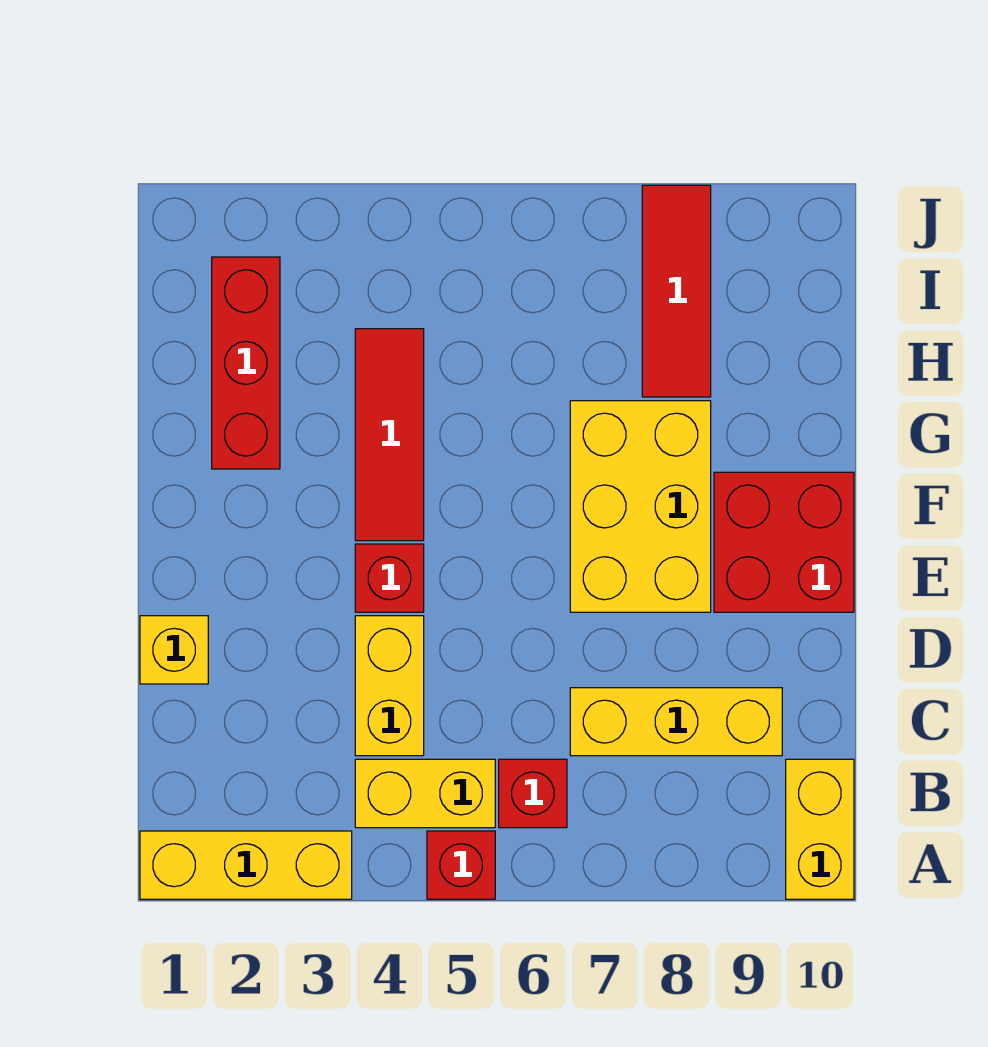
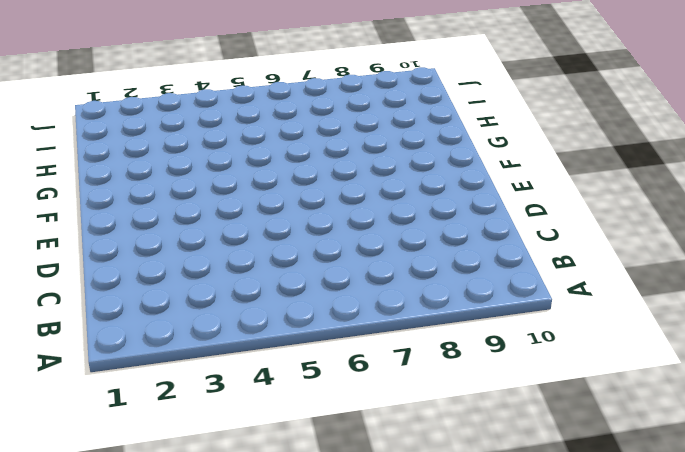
none -> yellow 1x3 brick [140,831,352,899]
none -> red 1x1 brick [427,831,495,899]
none -> yellow 1x2 brick [786,759,854,899]

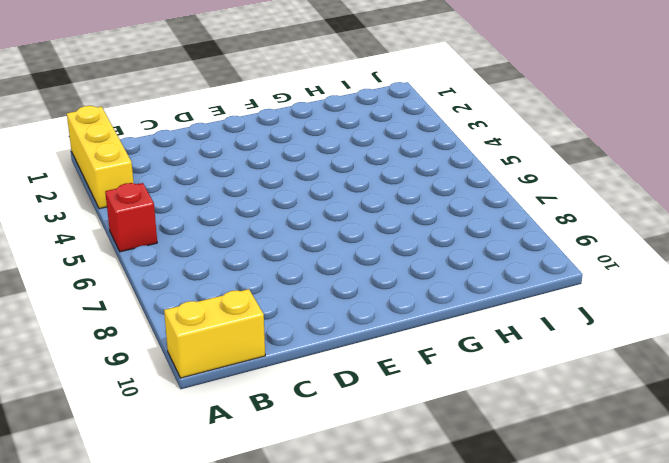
none -> yellow 1x2 brick [355,759,495,828]
none -> red 1x1 brick [499,759,567,828]
none -> yellow 1x2 brick [355,616,424,756]

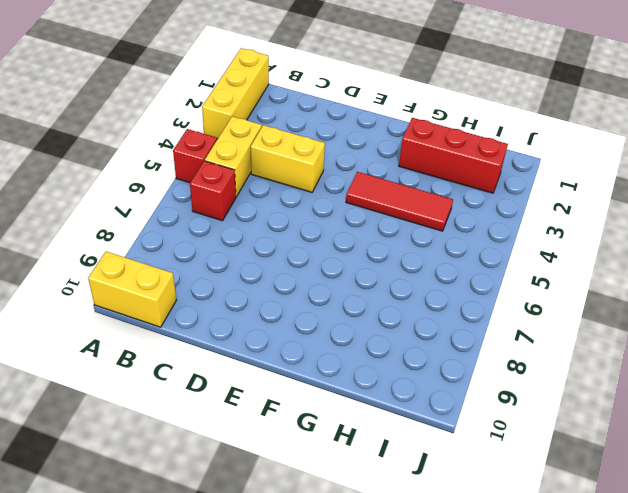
none -> yellow 1x3 brick [570,688,782,756]
none -> yellow 1x1 brick [140,616,208,684]
none -> red 1x1 brick [355,544,424,612]

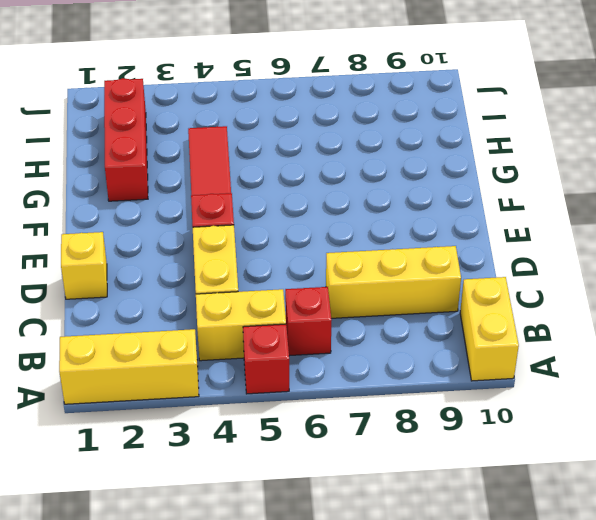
none -> yellow 2x3 brick [570,401,711,612]
none -> red 2x2 brick [714,472,854,612]
none -> red 1x3 tile [642,185,711,397]

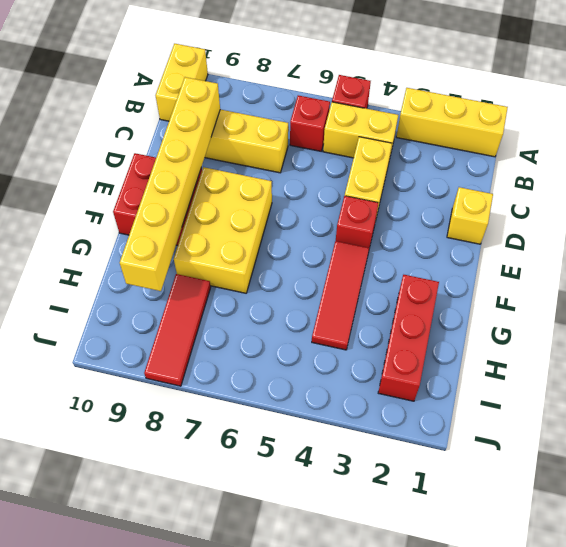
yellow 1x6 brick [120,77,220,291] -> none

